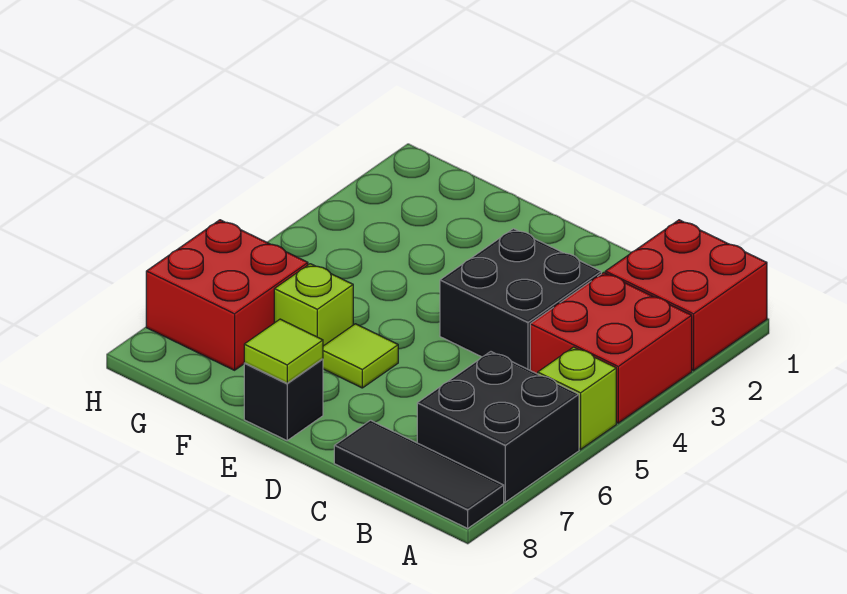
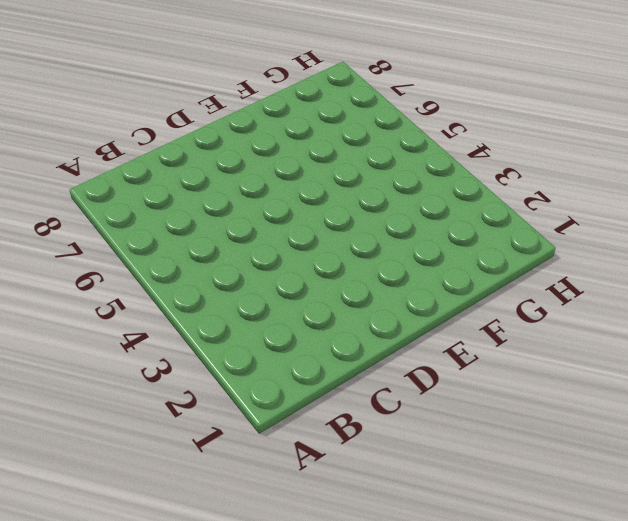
none -> red 2x2 brick [605,220,767,370]
none -> red 2x2 brick [530,272,692,423]

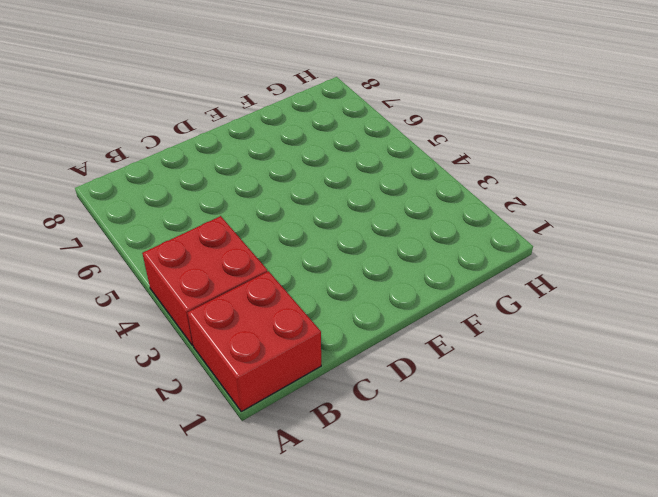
none -> lime 1x1 brick [538,347,616,449]
none -> black 2x2 brick [417,352,579,502]

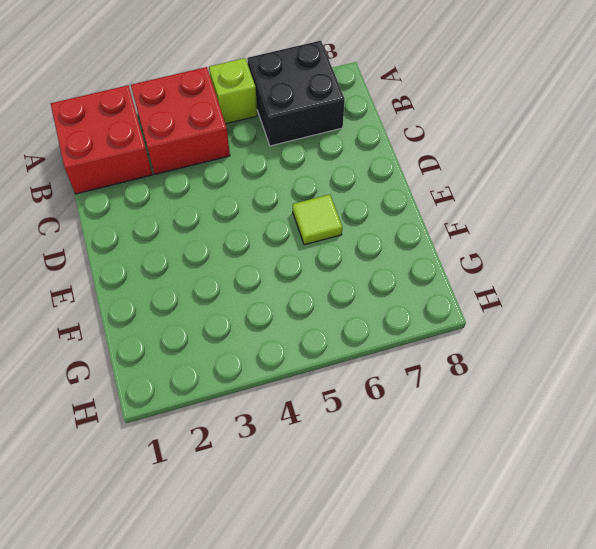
none -> black 1x3 tile [334,420,504,528]
none -> black 2x2 brick [440,229,601,370]

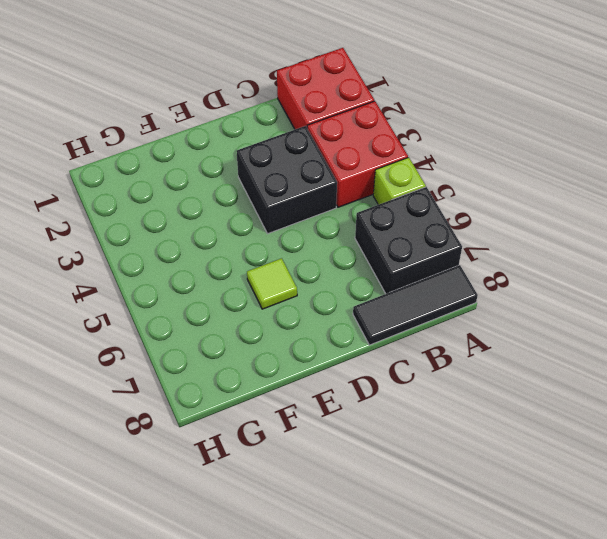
none -> black 1x1 brick [244,359,323,440]
none -> lime 1x1 brick [274,264,353,346]

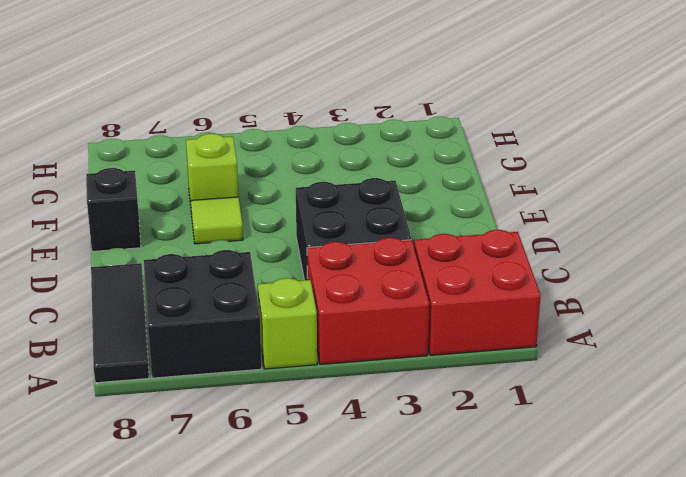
none -> red 2x2 brick [146,220,308,370]
none -> lime 1x1 tile [244,319,323,383]

